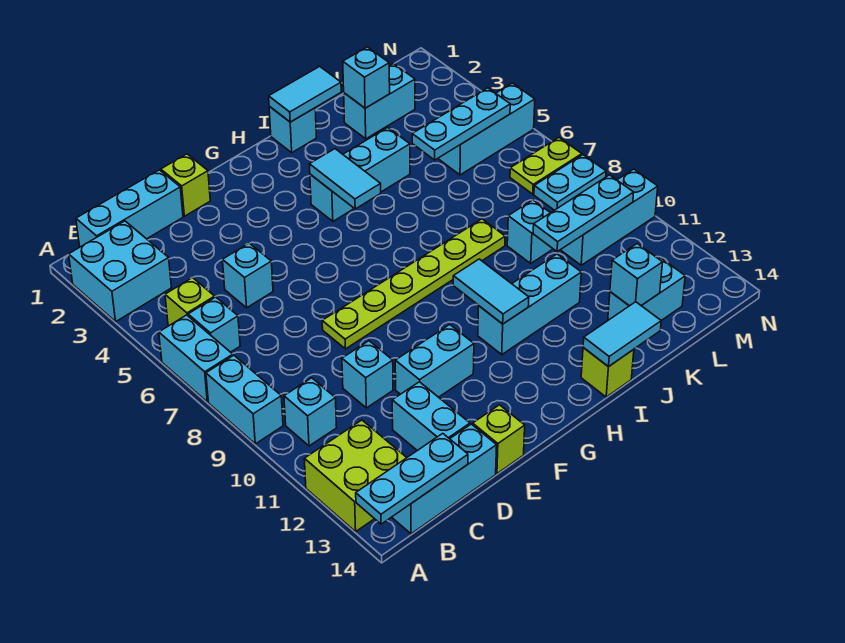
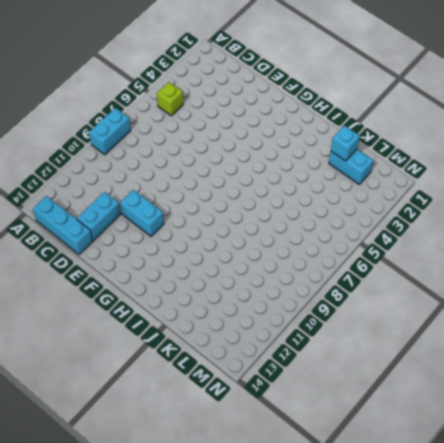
none -> cyan 2x2 brick [69,221,172,321]
none -> cyan 1x2 brick [159,315,233,402]
none -> lime 2x2 brick [304,420,407,532]
none -> cyan 1x3 brick [76,170,183,247]

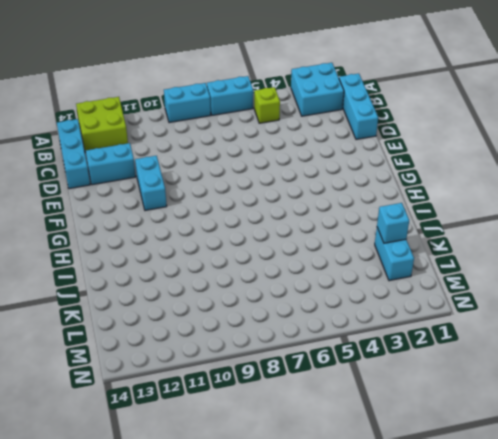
none -> cyan 1x1 brick [188,297,240,352]
none -> cyan 1x1 brick [284,378,337,446]
none -> cyan 1x1 brick [223,243,273,308]
none -> cyan 1x1 brick [342,341,393,408]

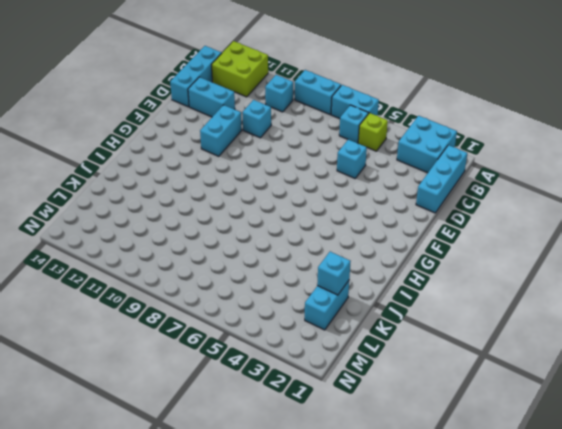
none -> lime 1x1 brick [161,154,210,216]
none -> lime 1x6 plate [322,219,505,349]
none -> lime 1x1 brick [473,405,525,474]
none -> cyan 1x3 brick [310,128,410,221]

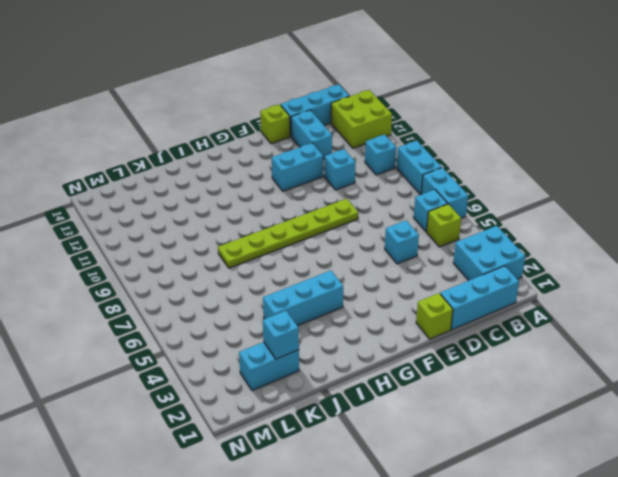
none -> cyan 1x3 brick [478,254,581,354]
none -> cyan 1x1 brick [269,107,316,152]
none -> lime 1x1 brick [581,348,634,397]
none -> cyan 1x1 brick [507,200,553,263]

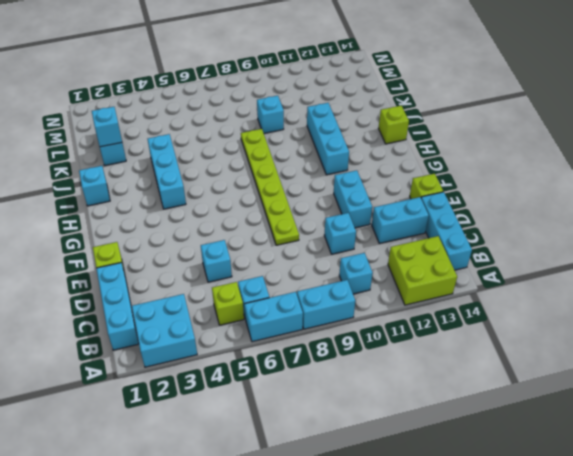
none -> cyan 1x2 brick [608,258,685,321]
none -> cyan 1x3 brick [438,83,535,175]
none -> cyan 1x3 brick [561,169,658,265]
none -> lime 1x2 plate [510,138,582,194]

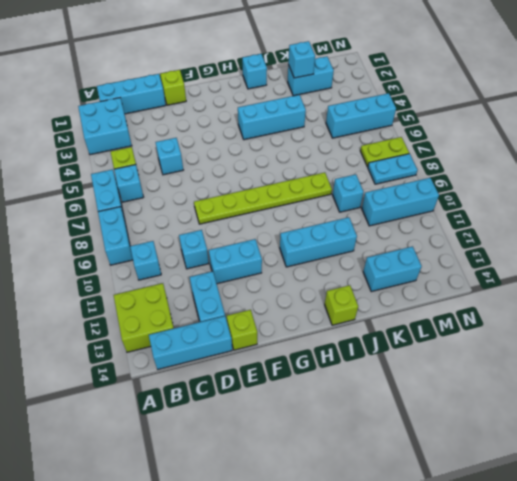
none -> cyan 1x3 plate [356,433,468,524]
none -> cyan 1x2 tile [310,149,381,209]
none -> cyan 1x2 tile [453,259,529,324]
none -> cyan 1x2 tile [269,66,341,122]

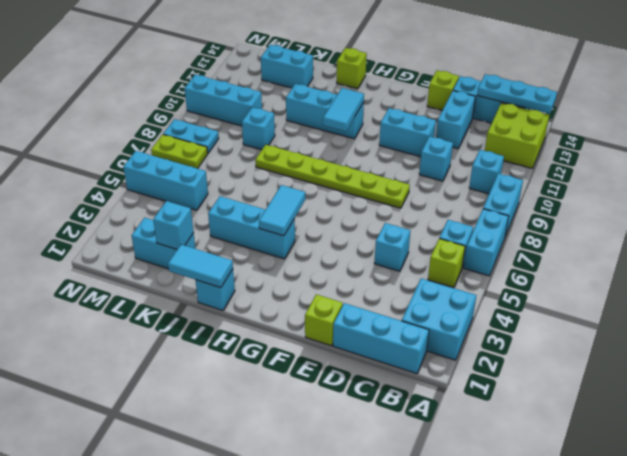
none -> cyan 1x2 tile [583,302,661,367]
none -> cyan 1x3 plate [412,88,510,160]
none -> cyan 1x3 plate [533,175,634,252]
none -> cyan 1x1 brick [610,244,663,306]

